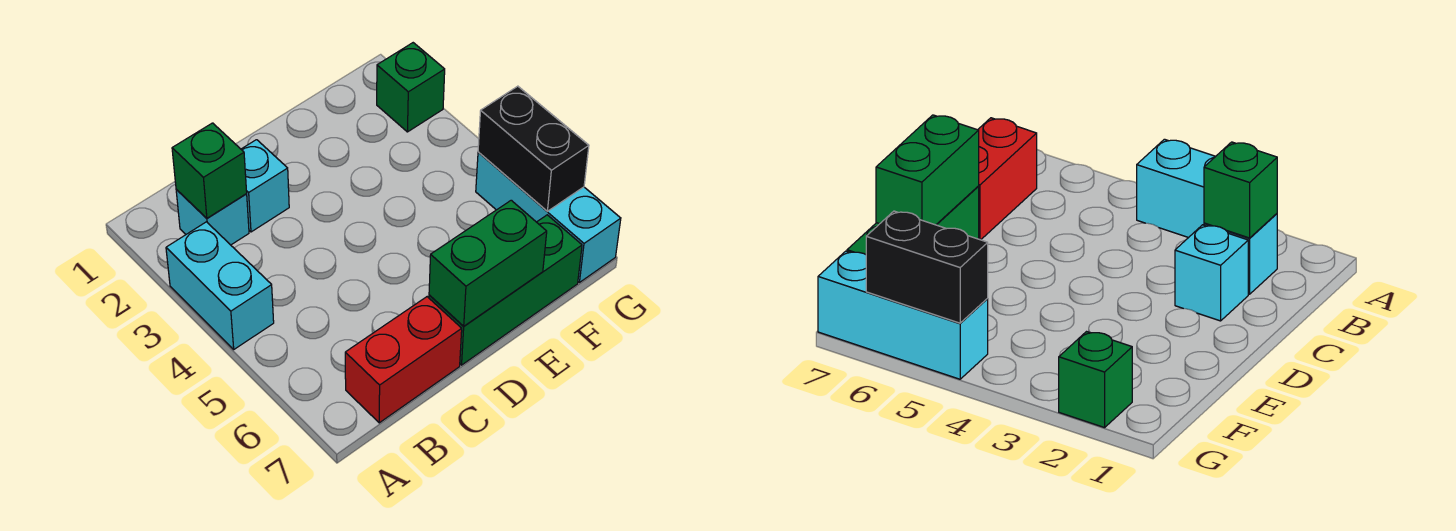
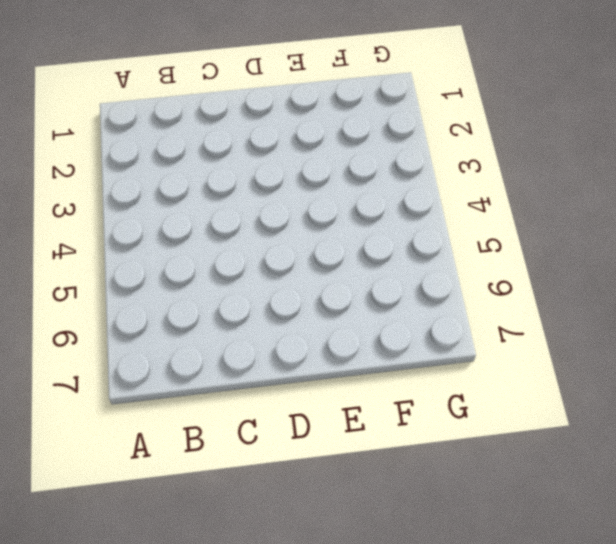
none -> cyan 1x2 brick [166,222,274,349]
none -> cyan 1x1 brick [176,190,249,245]

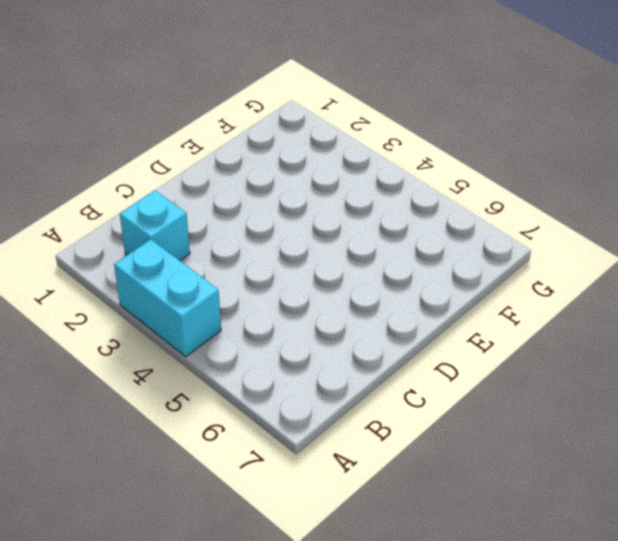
none -> red 1x2 brick [345,297,462,423]
none -> cyan 1x1 brick [241,140,289,232]

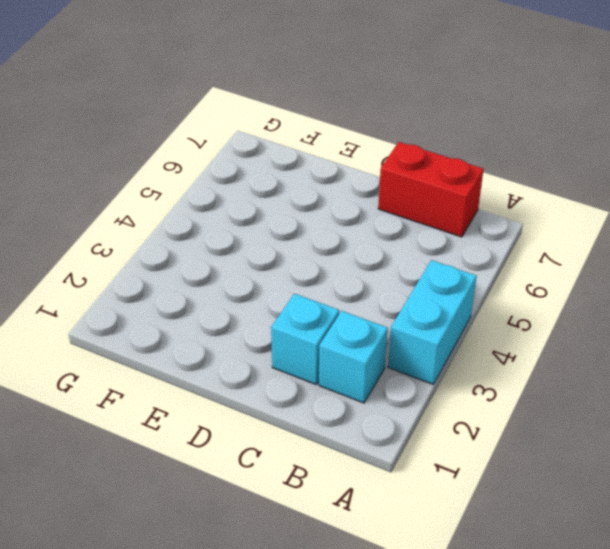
none -> green 1x3 brick [429,215,582,365]
none -> green 1x1 brick [377,43,445,132]

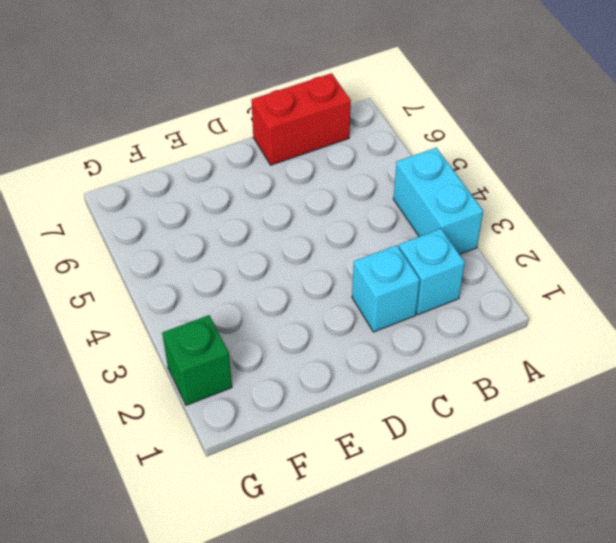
none -> green 1x3 brick [429,215,582,365]
none -> cyan 1x3 brick [476,152,621,282]

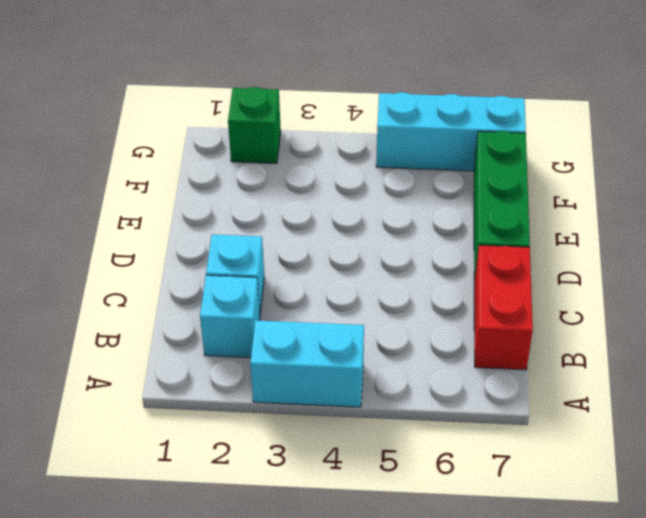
none -> green 1x1 brick [172,123,247,218]
none -> green 1x2 brick [429,200,547,326]

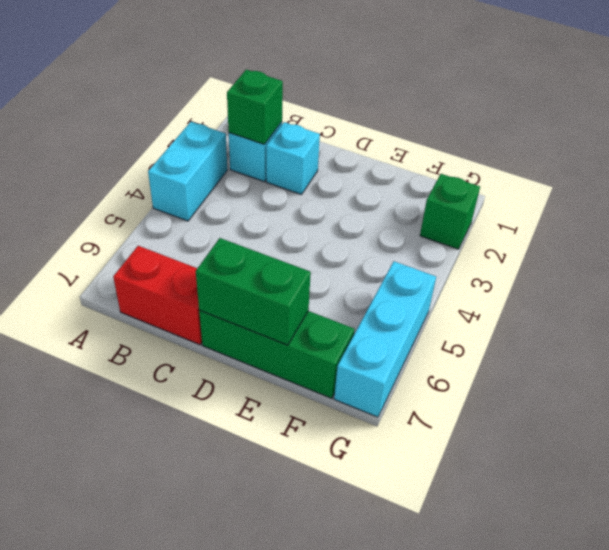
none -> black 1x2 brick [478,86,589,211]

